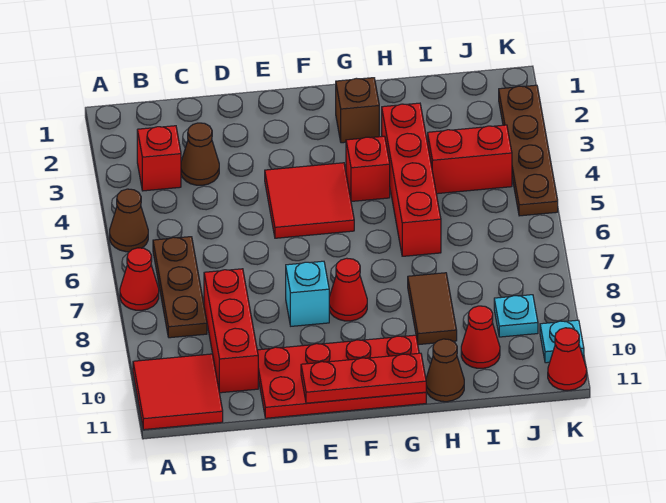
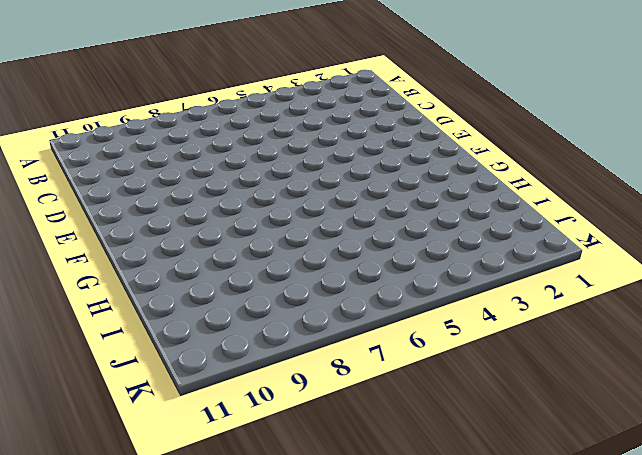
none -> brown 1x1 cone [110,189,148,252]
none -> red 1x1 cone [120,248,159,310]
none -> red 2x2 tile [133,354,223,430]

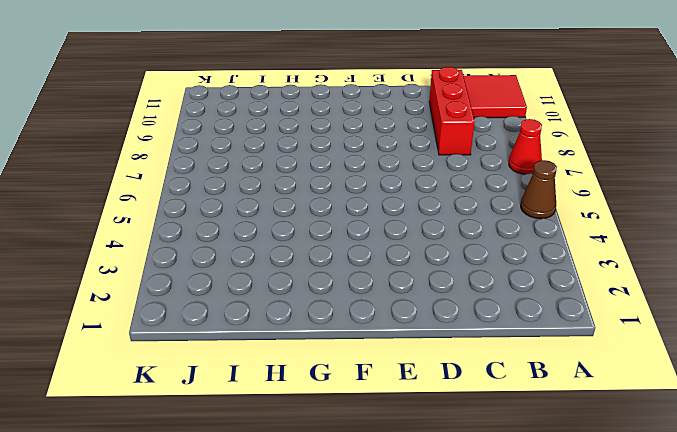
none -> red 1x1 brick [137,126,181,191]
none -> brown 1x3 plate [153,237,207,338]
none -> brown 1x1 cone [181,123,219,185]

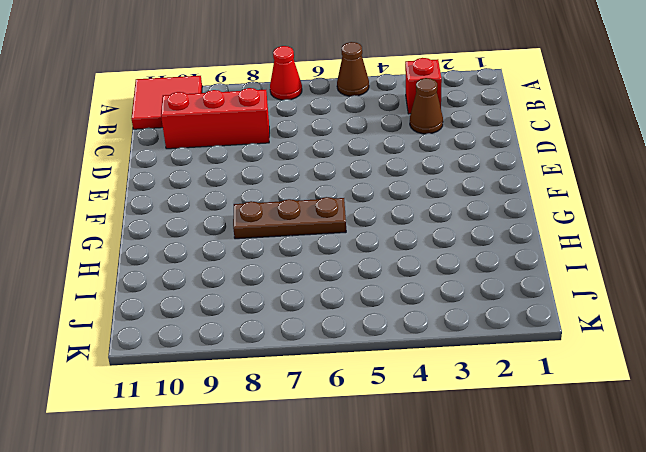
brown 1x3 plate [233,197,346,239] -> brown 1x3 plate moved to [153,237,207,338]
none -> red 2x4 plate [257,335,426,418]
none -> red 2x2 tile [265,163,354,238]
none -> cyan 1x1 brick [286,261,329,326]

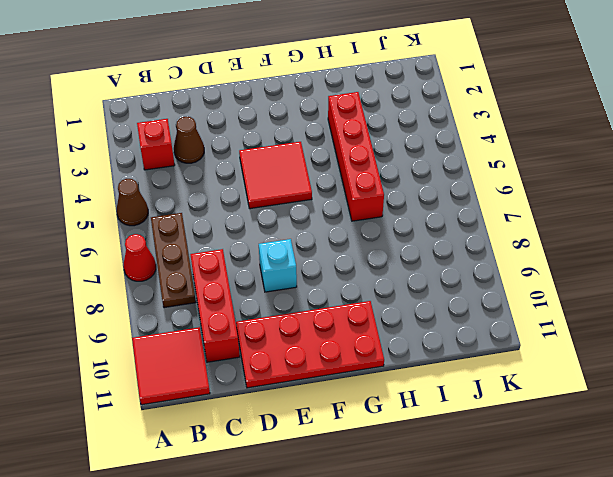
none -> red 1x1 cone [329,258,367,321]
none -> brown 1x1 brick [336,78,379,143]
none -> red 1x1 brick [346,136,390,201]

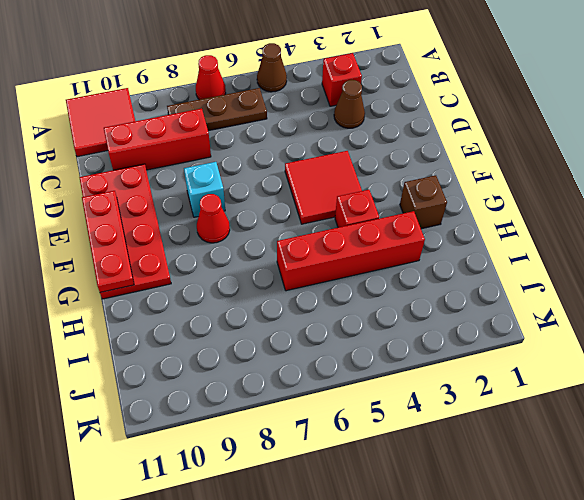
none -> brown 1x2 tile [408,273,457,345]
none -> brown 1x1 cone [426,339,464,402]
none -> red 1x2 brick [428,125,512,194]

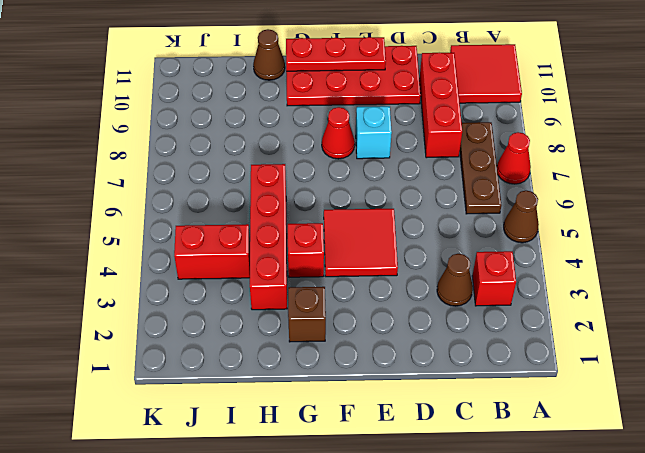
none -> brown 1x2 tile [408,273,457,345]
none -> red 1x1 cone [461,306,500,368]
none -> cyan 1x1 plate [494,295,538,337]

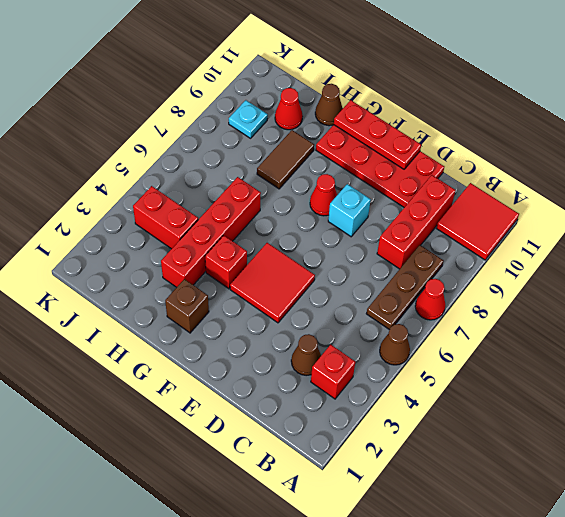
none -> brown 1x4 plate [499,85,558,216]
none -> cyan 1x1 plate [540,320,584,363]
none -> red 1x1 cone [548,328,587,390]

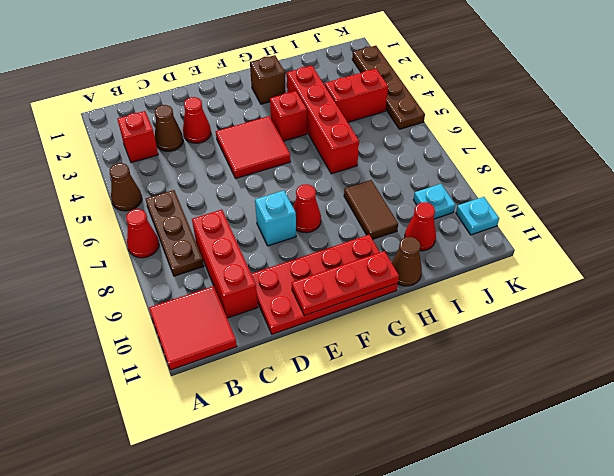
red 1x1 cone [183,97,211,143] -> red 1x1 cone moved to [548,328,587,390]

